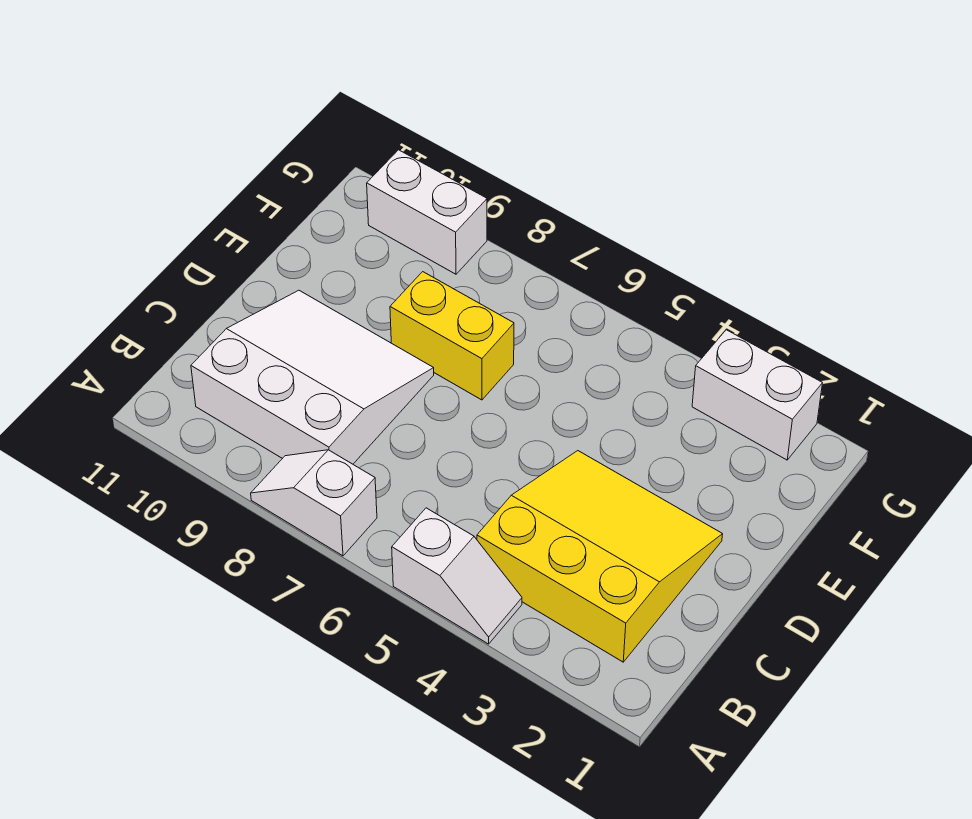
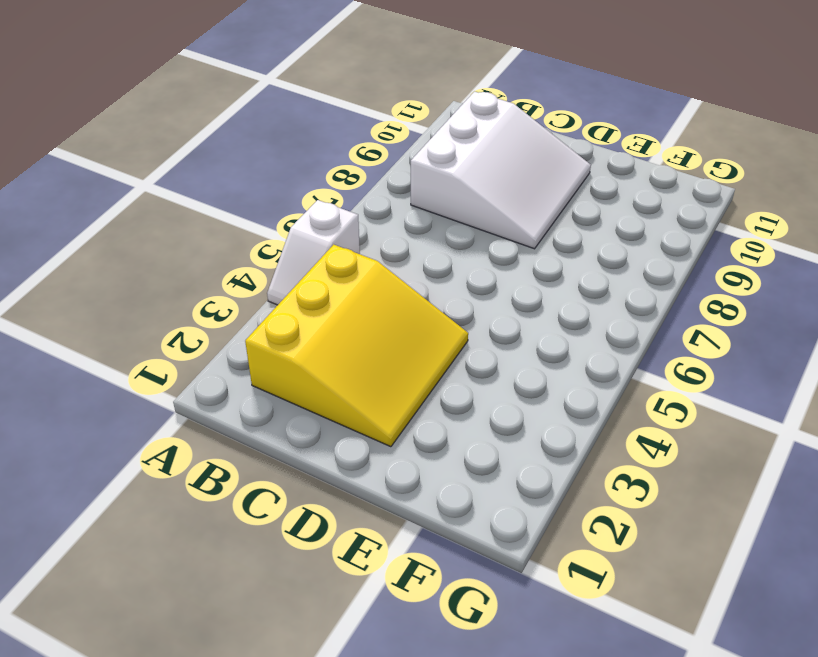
none -> white 1x2 slope [251,450,377,556]
none -> yellow 1x2 brick [390,272,514,400]

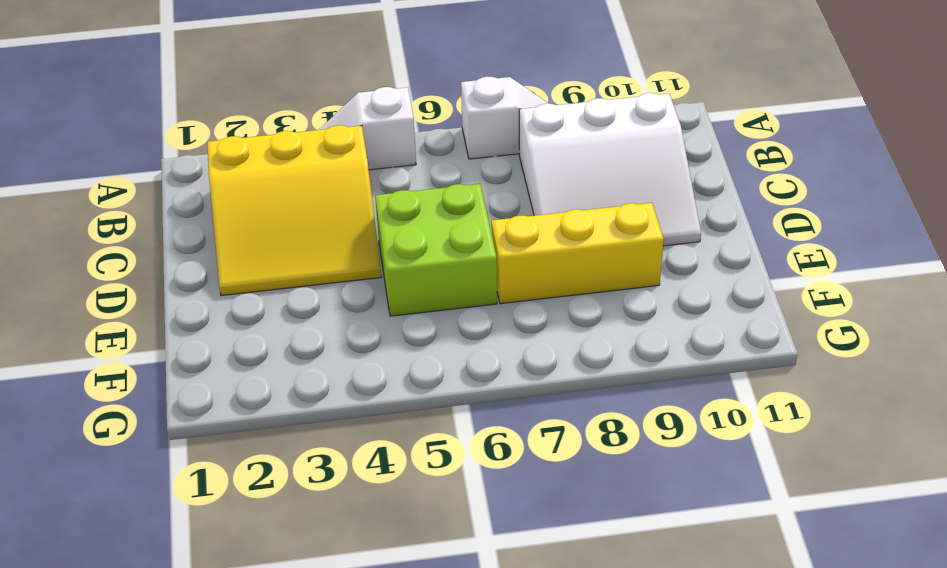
lime 2x2 brick [375,184,497,316] -> none
yellow 1x3 brick [491,203,664,304] -> yellow 1x2 brick [390,272,514,400]
none -> white 1x2 brick [692,330,822,460]
none -> white 1x2 brick [367,150,487,274]

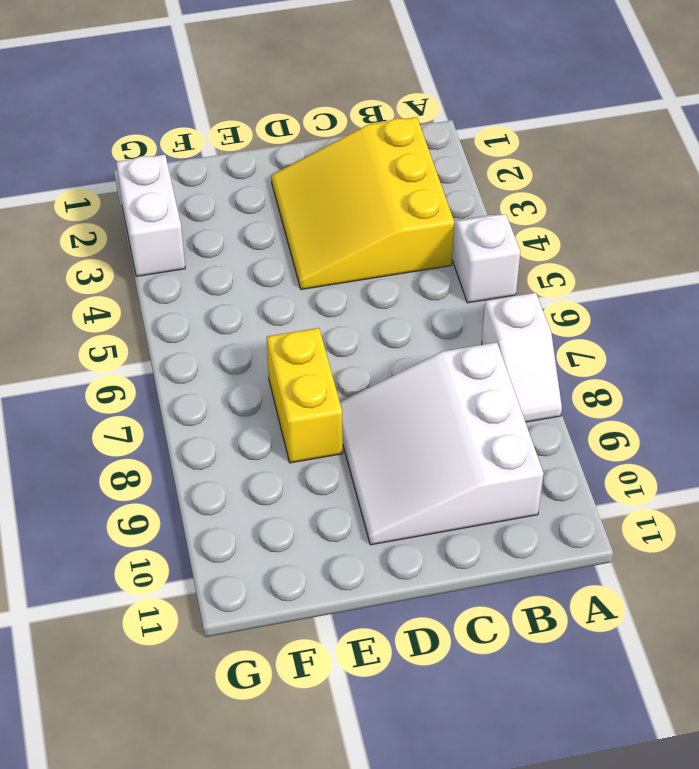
none -> white 1x2 brick [367,150,487,274]

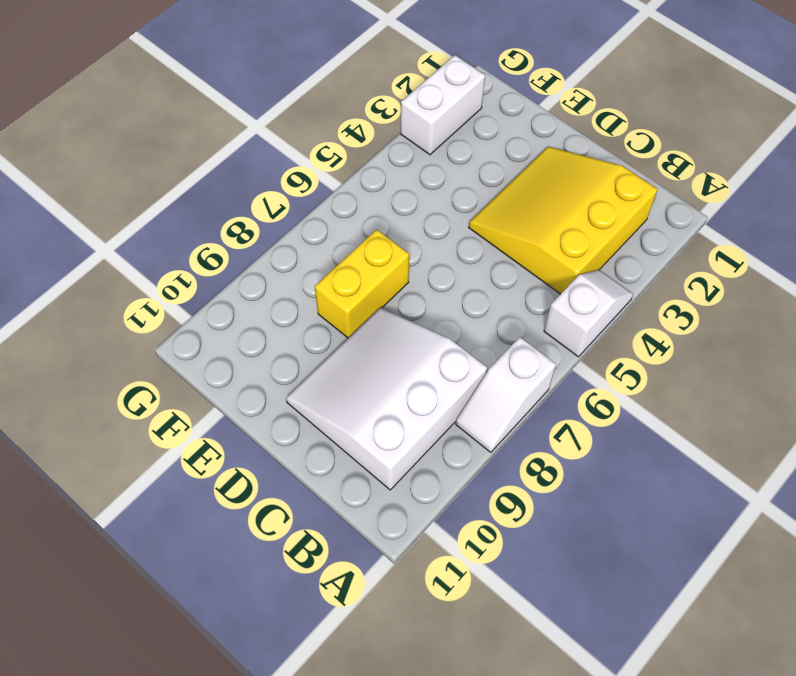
none -> white 1x2 brick [367,150,487,274]

